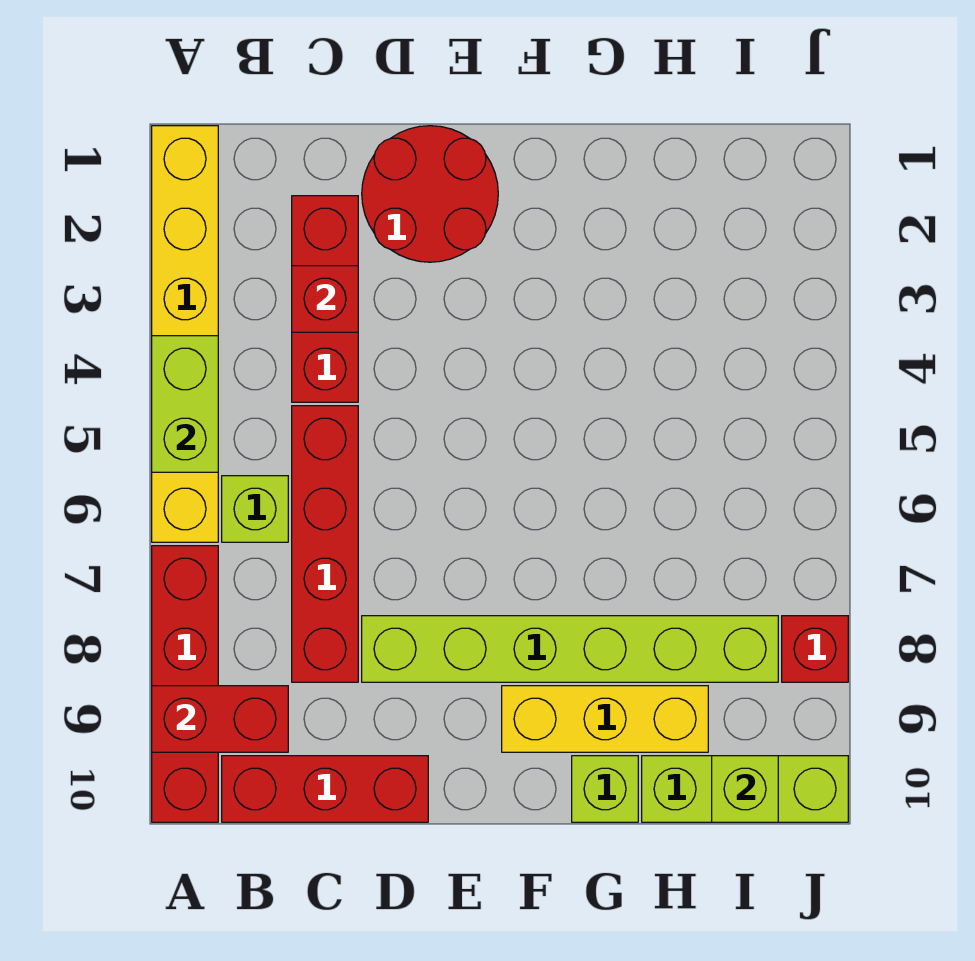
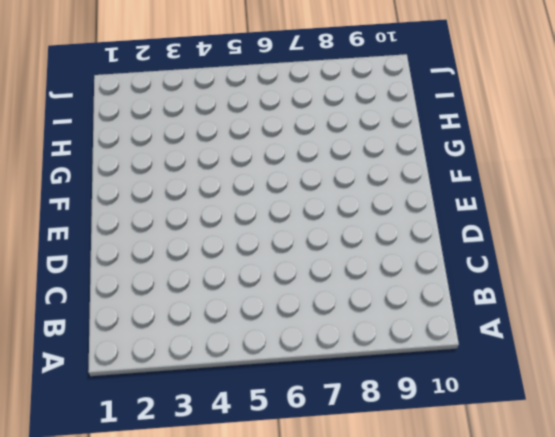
none -> yellow 1x6 brick [152,126,218,542]
none -> red 1x4 brick [152,546,218,822]
none -> lime 1x1 brick [222,476,288,542]

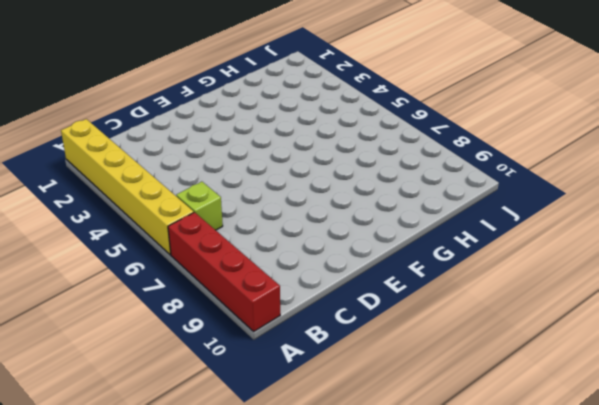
none -> red 1x3 brick [222,756,428,822]
none -> red 1x3 brick [292,196,358,402]
none -> red 1x4 brick [292,406,358,682]

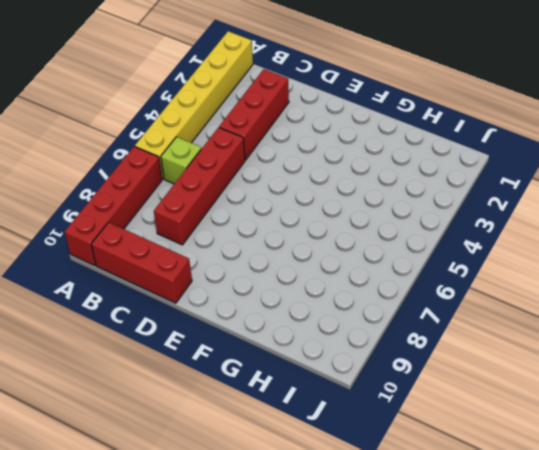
none -> red 2x2 round brick [362,126,498,262]
none -> lime 1x6 brick [362,616,778,682]
none -> yellow 1x3 brick [502,686,708,752]

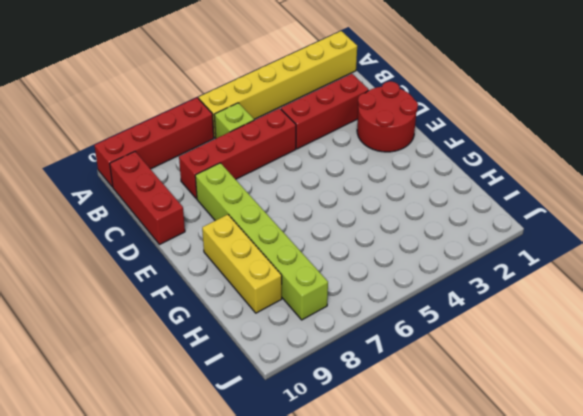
none -> lime 1x1 brick [572,756,638,822]
none -> lime 1x3 brick [642,756,848,822]
none -> red 1x1 brick [782,616,848,682]

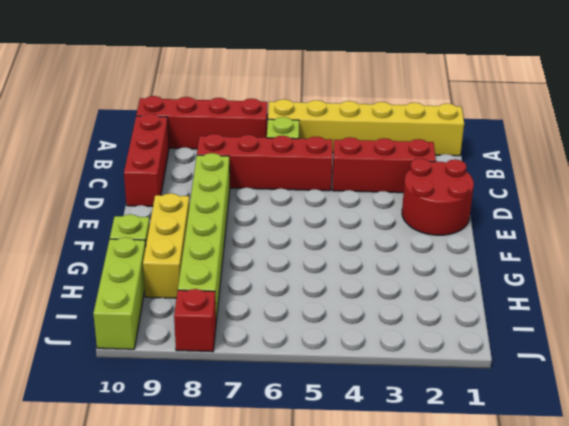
none -> lime 1x2 brick [152,336,218,472]
none -> red 1x2 brick [152,686,288,752]
none -> red 1x1 brick [292,266,358,332]

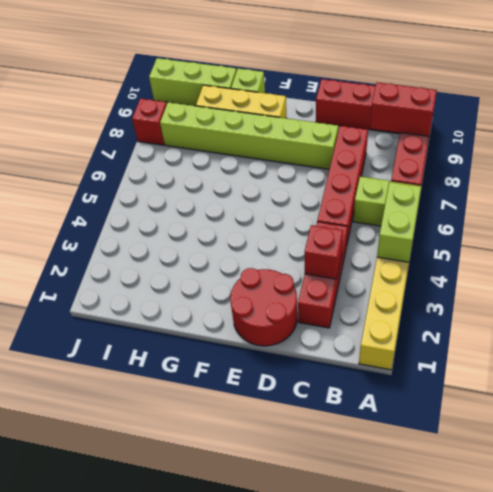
none -> lime 1x1 brick [712,756,778,822]

